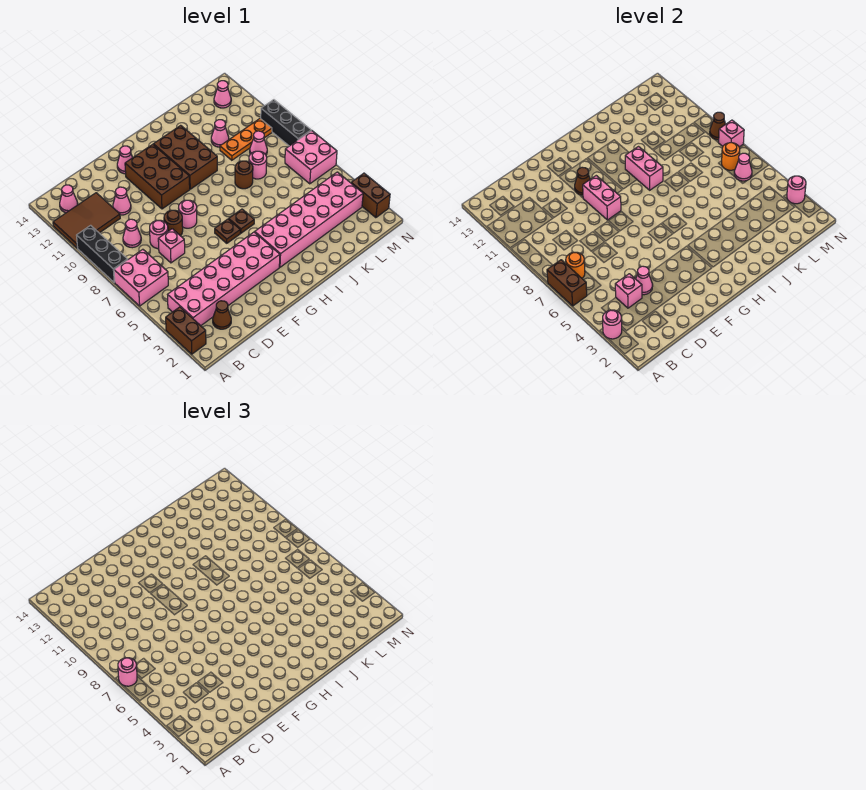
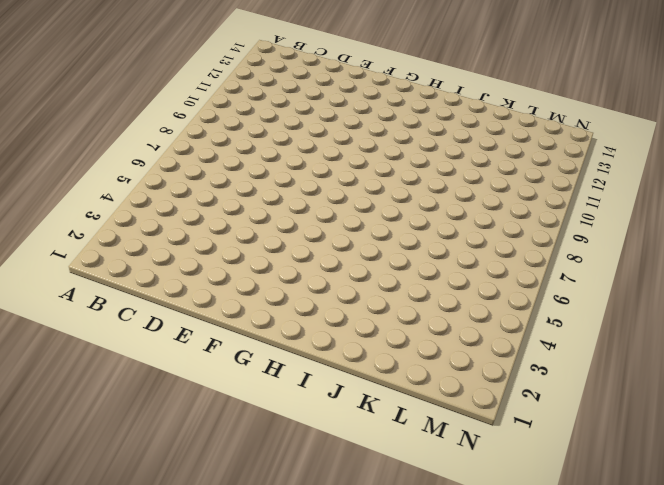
none -> brown 1x2 brick [166,307,206,354]
none -> pink 2x2 brick [114,249,168,306]
none -> black 1x3 brick [77,225,128,282]
none -> brown 2x3 tile [53,193,120,248]

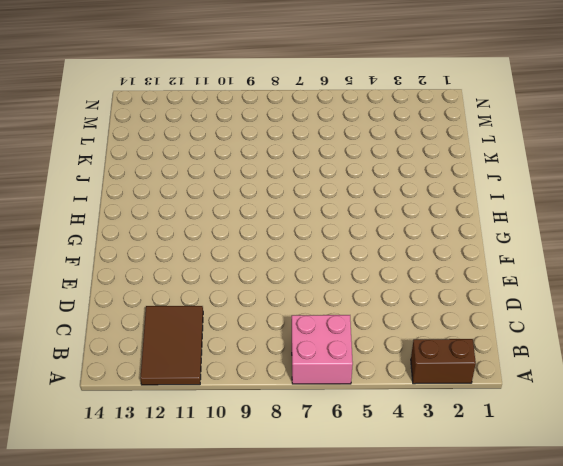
none -> black 1x3 brick [77,225,128,282]
none -> pink 2x6 brick [168,232,280,326]
none -> pink 1x1 cone [60,185,78,213]
none -> brown 1x1 cone [213,301,231,329]

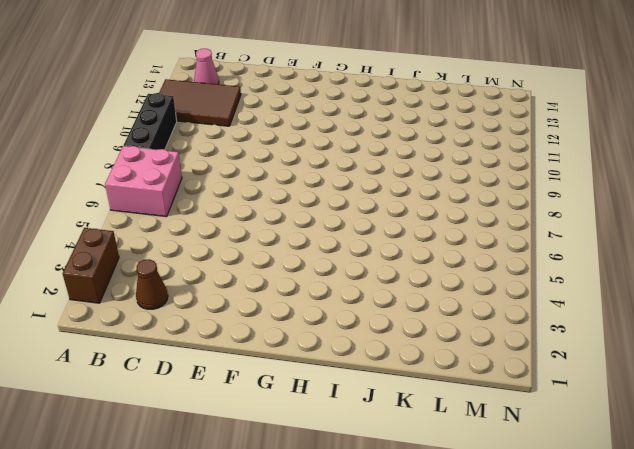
none -> pink 2x6 brick [168,232,280,326]
none -> pink 1x1 cone [123,219,141,248]
none -> pink 1x1 brick [158,229,185,263]
none -> pink 1x1 round brick [150,220,168,249]

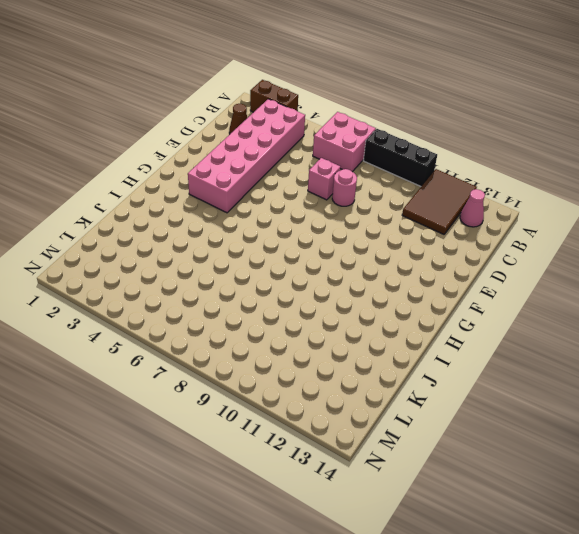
none -> pink 1x1 cone [123,219,141,248]
none -> pink 1x1 cone [113,187,131,215]
none -> brown 1x1 round brick [164,210,183,236]
none -> pink 1x1 round brick [179,200,197,228]

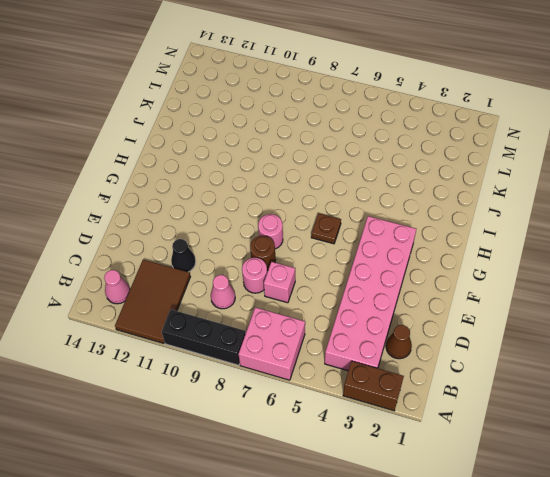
black 1x1 cone [171,239,196,272] -> pink 1x1 cone [113,187,131,215]
none -> brown 2x3 brick [125,144,190,209]
none -> pink 1x1 cone [117,146,133,174]
none -> pink 2x6 brick [255,172,363,267]
none -> brown 1x1 plate [229,209,254,233]

